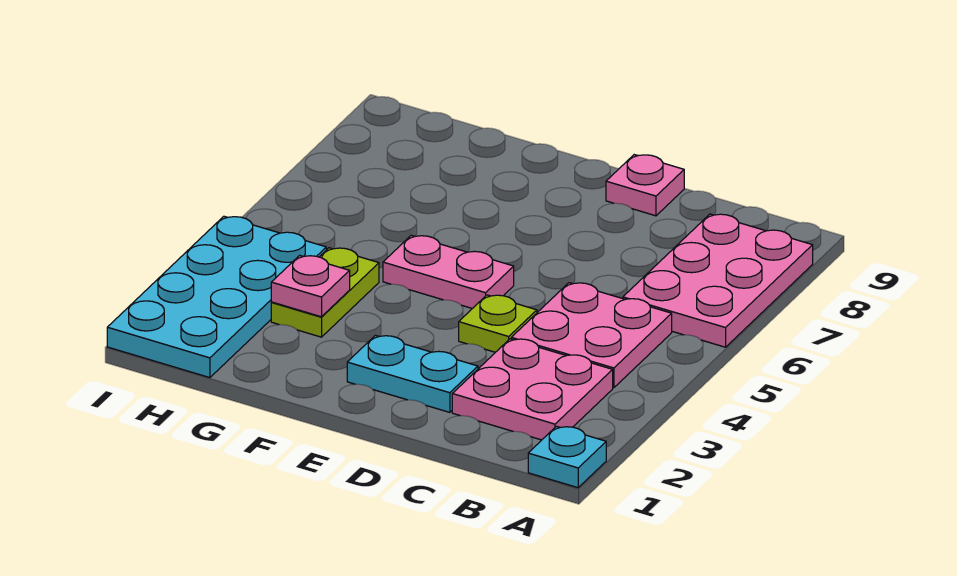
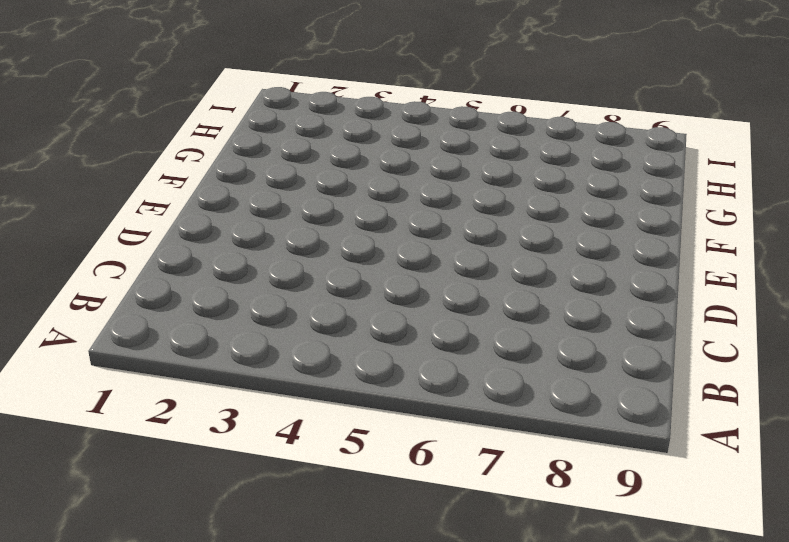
none -> cyan 1x1 plate [528,426,606,488]
none -> pink 2x3 plate [623,214,813,347]

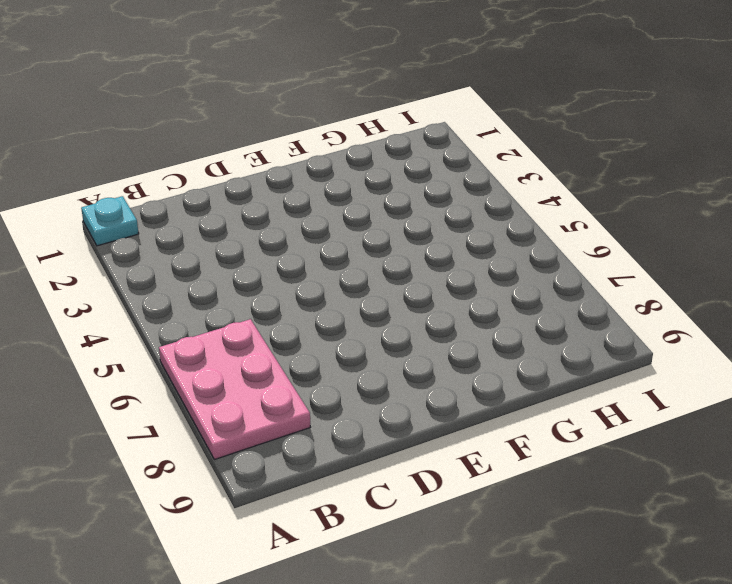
none -> pink 2x2 plate [452,339,613,440]
none -> pink 2x2 plate [511,283,672,388]

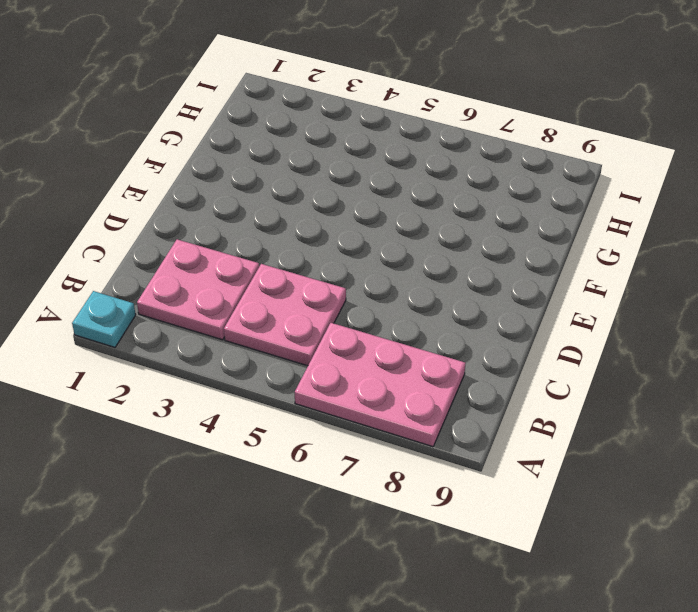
none -> cyan 1x2 plate [347,335,478,412]
none -> lime 1x1 plate [459,295,537,352]

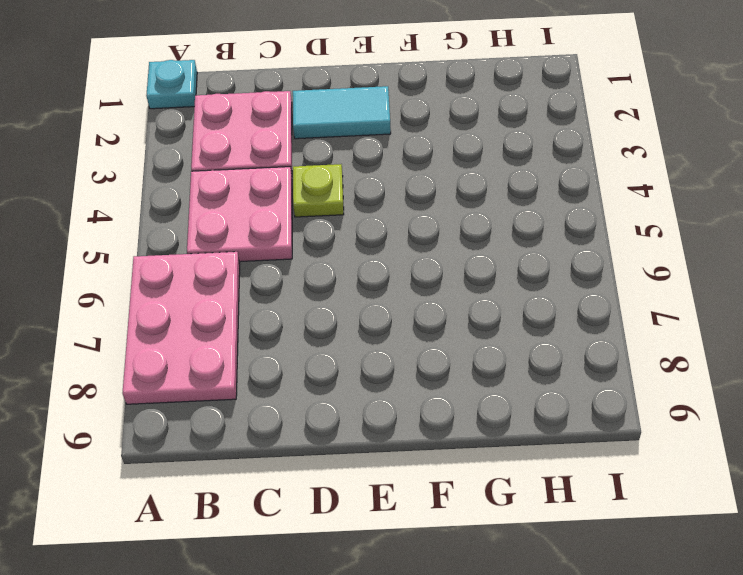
cyan 1x2 tile [293,86,391,139] -> cyan 1x2 plate [347,335,478,412]
none -> pink 1x1 plate [606,155,684,216]
none -> pink 1x2 plate [383,235,514,309]

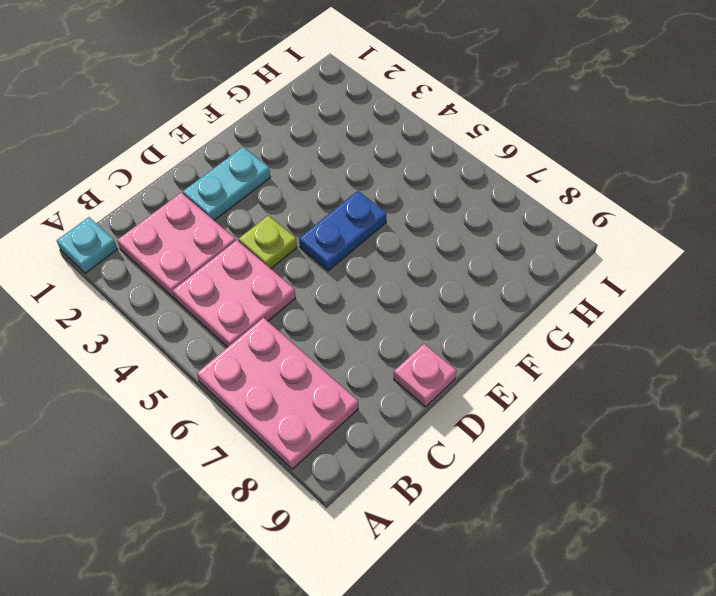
blue 1x2 plate [299,191,386,271] -> pink 1x2 plate [383,235,514,309]
none -> lime 1x2 plate [271,248,379,337]
none -> cyan 2x4 plate [107,216,326,378]

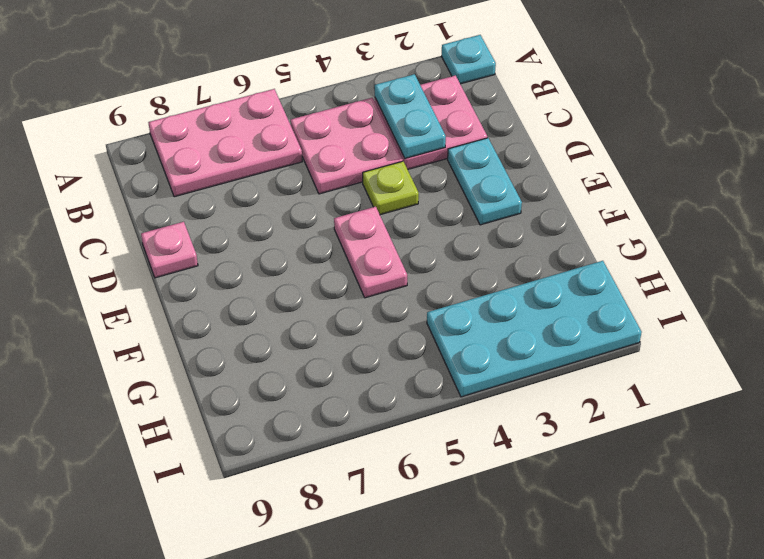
cyan 1x2 plate [375,74,446,159] -> none
none -> lime 1x2 plate [271,248,379,337]
none -> pink 1x1 plate [271,255,350,317]

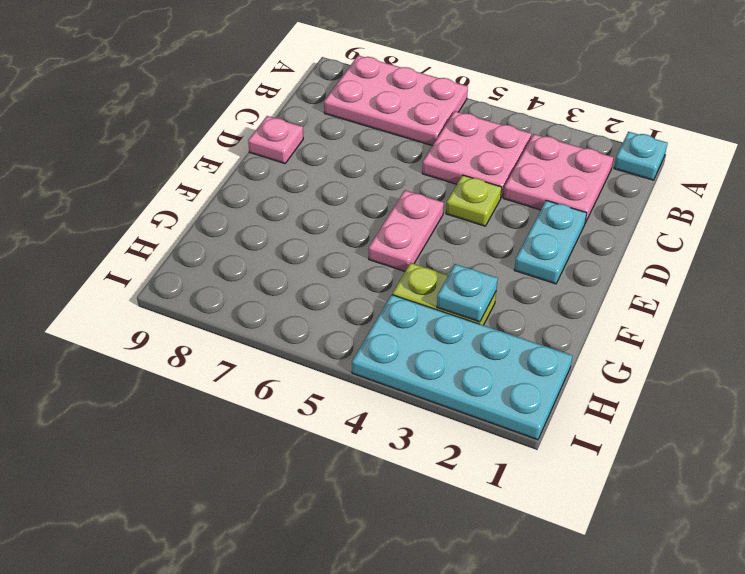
cyan 1x1 plate [437,264,498,322] -> pink 1x1 plate [271,255,350,317]

